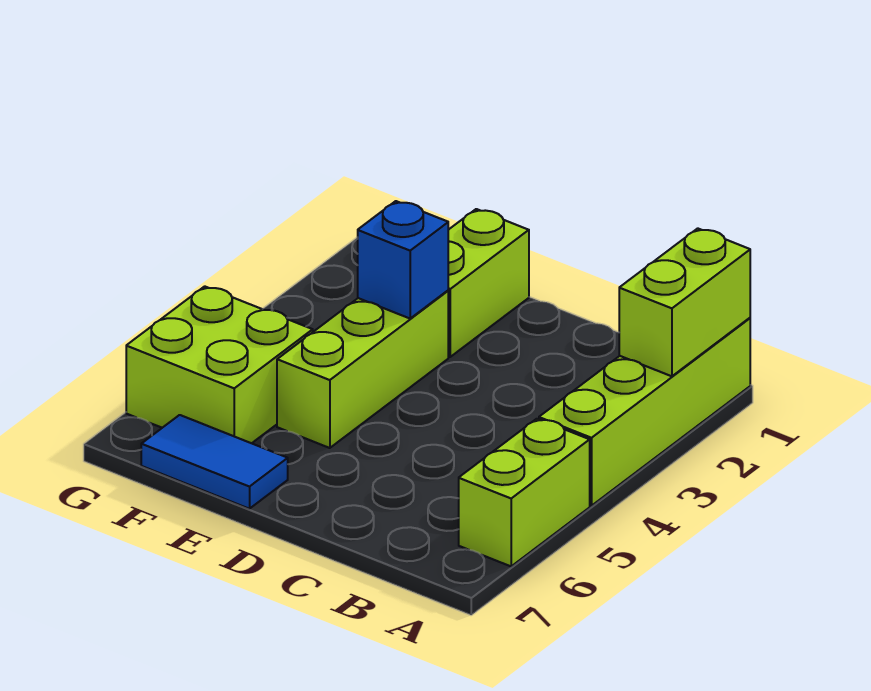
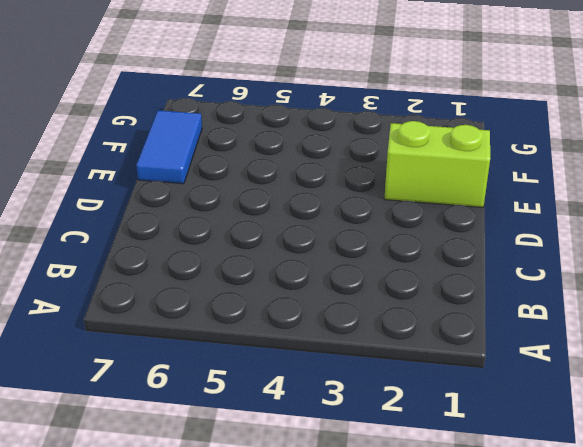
none -> lime 1x4 brick [539,318,750,506]
none -> lime 1x2 brick [459,419,590,566]

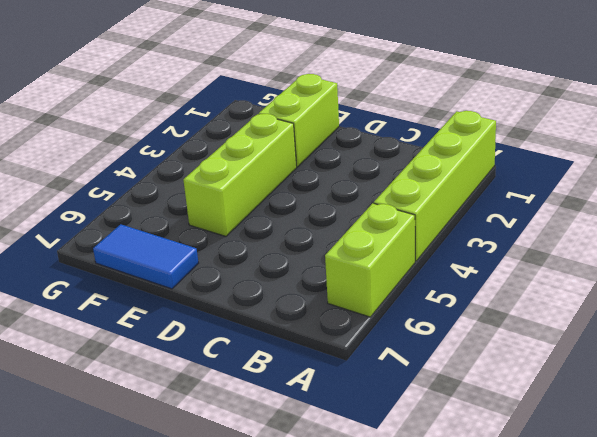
none -> lime 2x2 brick [126,286,313,443]
none -> lime 1x2 brick [619,228,750,376]

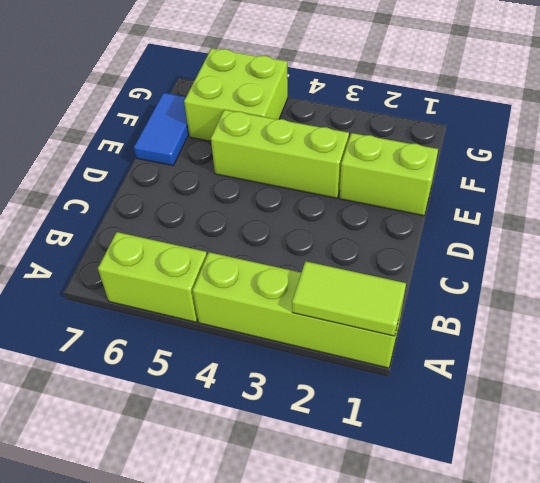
lime 1x2 tile [292,261,406,336] -> lime 1x2 brick [619,228,750,376]
none -> blue 1x1 brick [358,201,448,318]

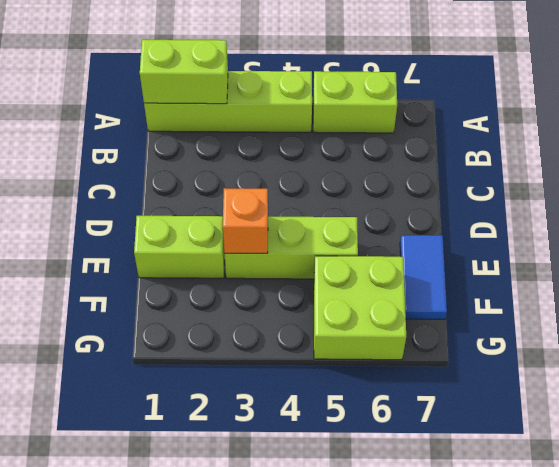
orange 1x1 brick [223,188,268,253] -> blue 1x1 brick [358,201,448,318]

